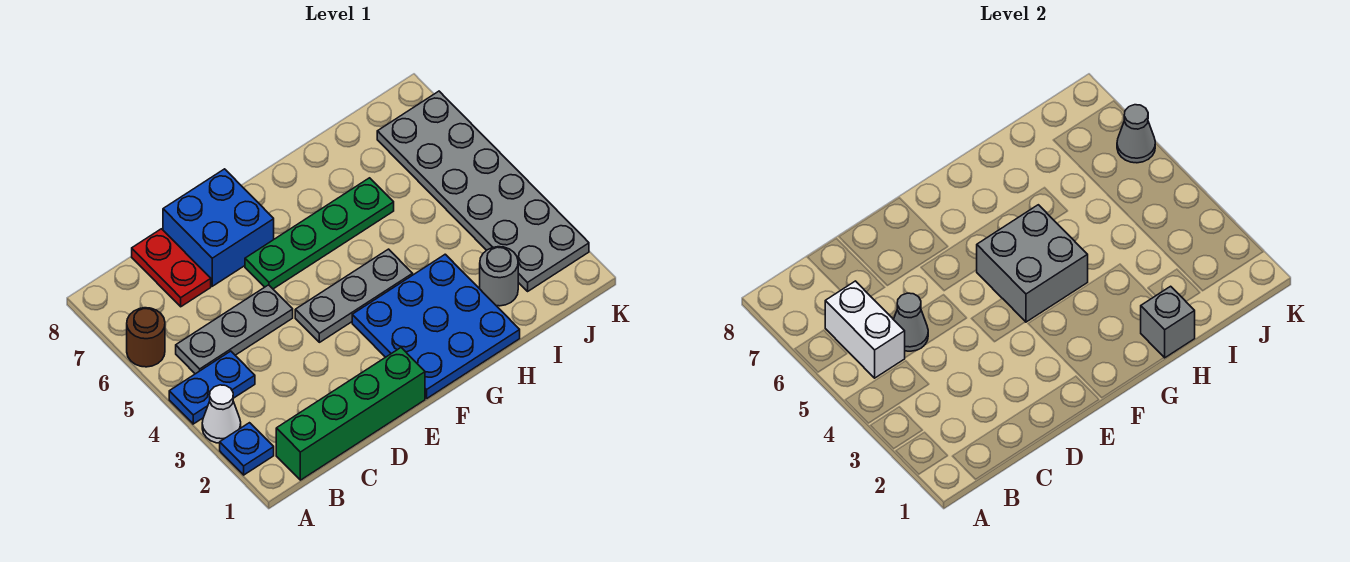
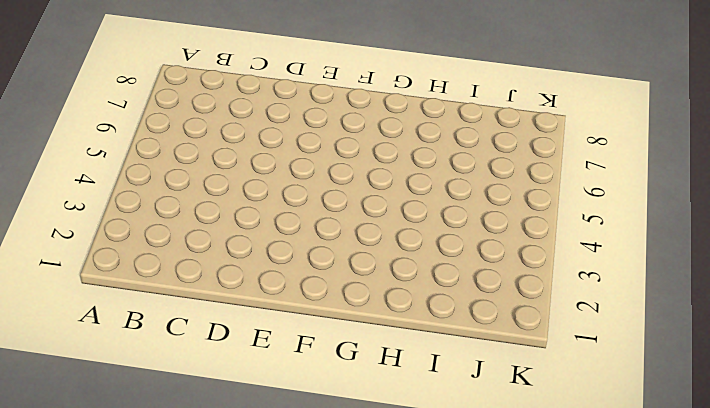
none -> blue 1x1 plate [220,423,274,475]
none -> white 1x1 cone [202,385,241,443]
none -> blue 1x2 plate [169,351,255,424]

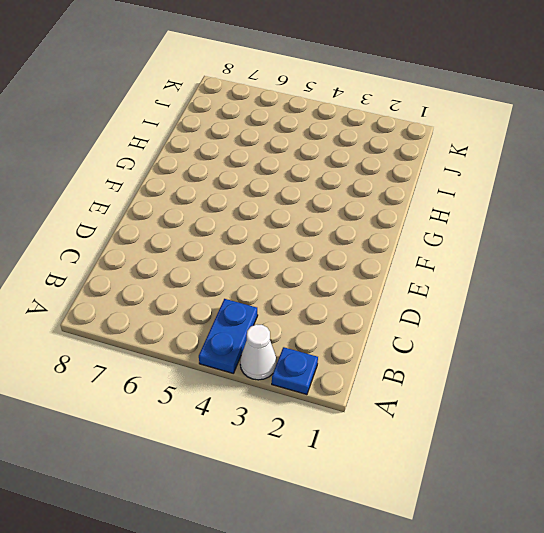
none -> brown 1x1 round brick [127,308,165,367]
none -> green 1x4 brick [276,348,425,480]
none -> grey 1x3 plate [176,285,293,374]

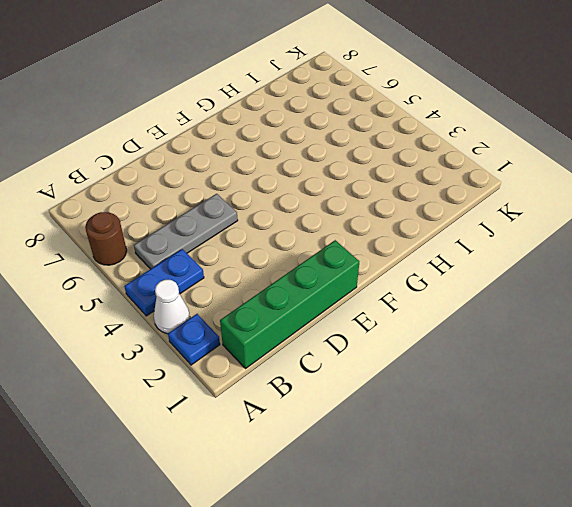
none -> red 1x2 plate [132,229,211,307]
none -> blue 2x2 brick [163,169,274,286]
none -> grey 1x3 plate [295,249,413,342]

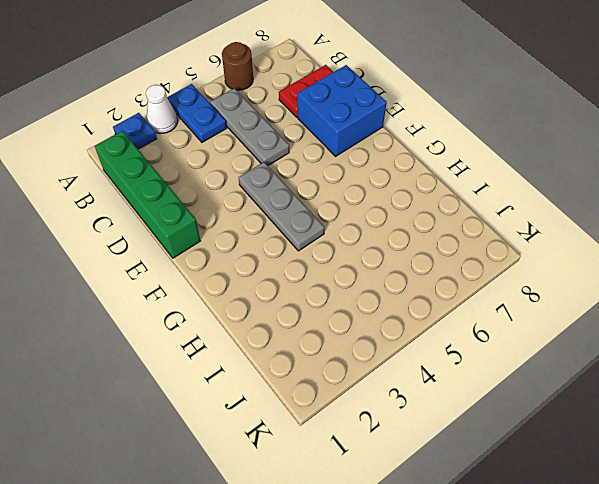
none -> green 1x4 plate [245,178,394,289]
none -> blue 3x3 plate [352,254,520,398]
none -> grey 1x1 round brick [480,247,518,306]

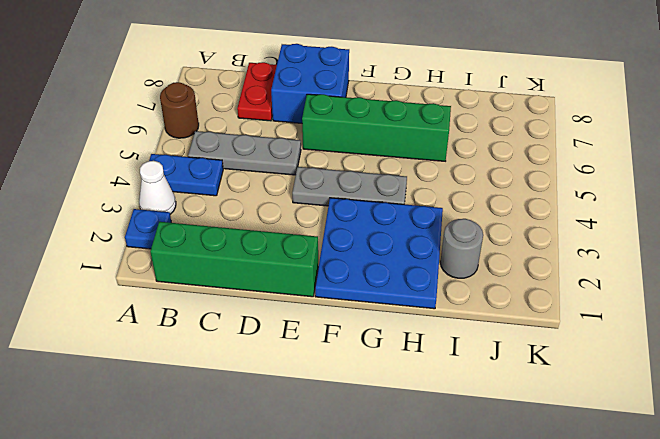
green 1x4 brick [302,94,451,161] -> green 1x4 plate [245,178,394,289]
none -> grey 2x6 plate [377,91,589,291]
none -> white 1x2 brick [825,281,905,378]
none -> grey 1x1 cone [894,293,928,351]

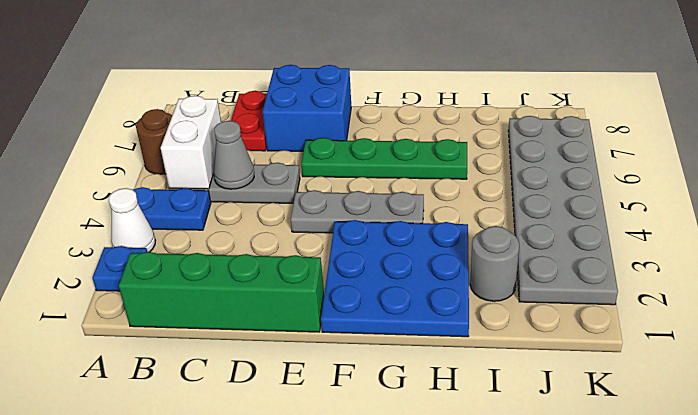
none -> grey 2x2 brick [977,205,1088,322]
none -> grey 1x1 brick [1141,286,1195,358]
none -> grey 1x1 cone [1117,105,1155,163]

